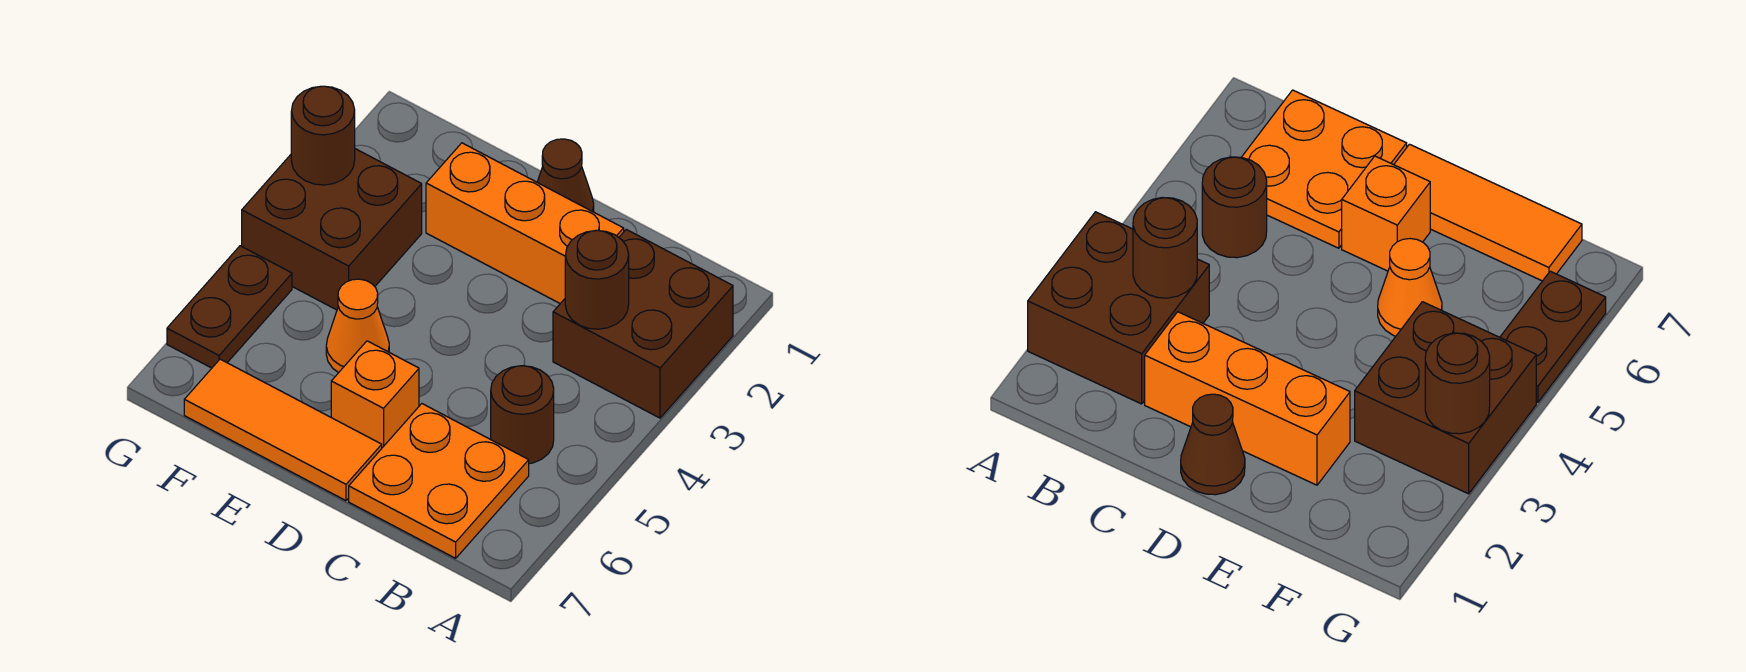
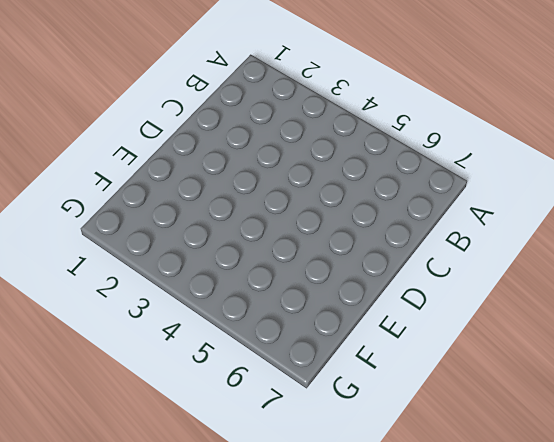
none -> brown 2x2 brick [553,229,733,418]
none -> brown 1x1 round brick [491,366,554,464]
none -> orange 2x2 plate [349,404,529,558]

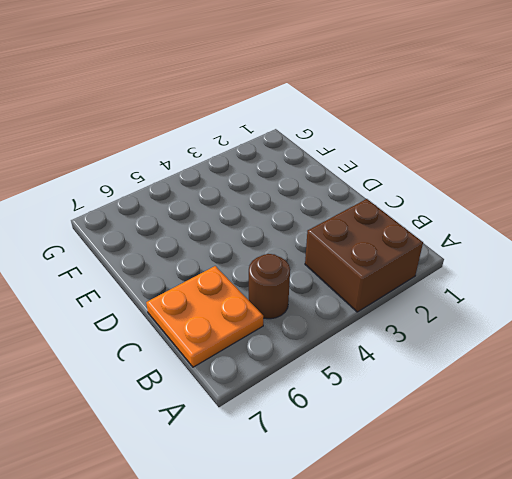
none -> orange 1x3 brick [426,143,624,304]
none -> brown 1x1 cone [537,139,594,212]
none -> orange 1x1 brick [331,341,419,448]

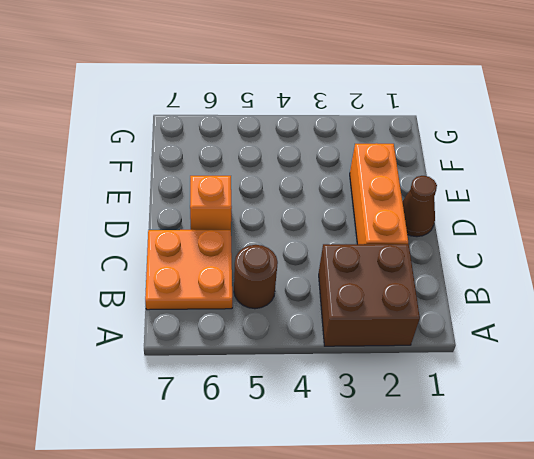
none -> orange 1x3 tile [184,359,382,501]
none -> orange 1x1 cone [326,279,389,373]
none -> brown 2x2 brick [242,149,422,310]

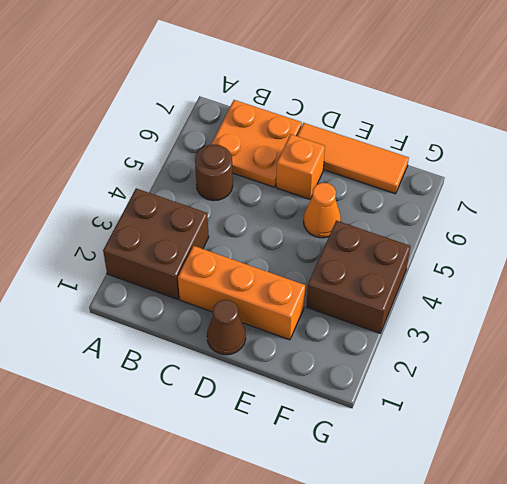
none -> brown 1x2 plate [167,246,292,368]
none -> brown 1x1 round brick [565,231,629,329]
none -> brown 1x1 round brick [291,86,355,185]

